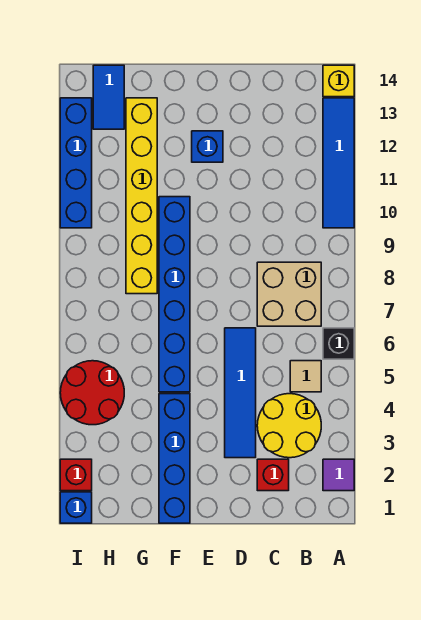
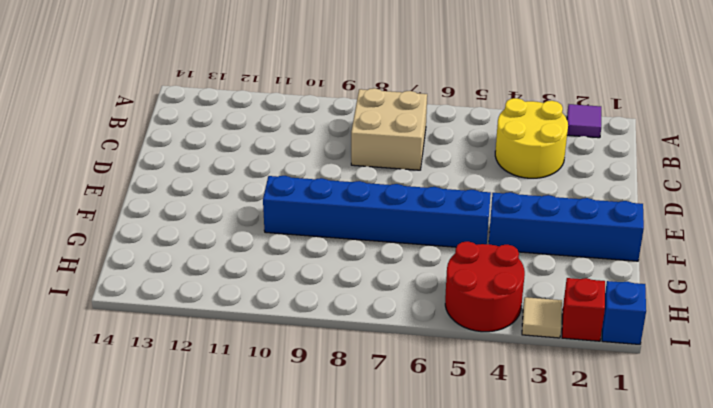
tan 1x1 tile [522,297,562,338] -> tan 1x1 tile moved to [290,361,321,392]
none -> black 1x1 brick [323,328,354,359]
none -> blue 1x4 tile [323,98,354,228]
none -> yellow 1x1 brick [323,65,354,97]

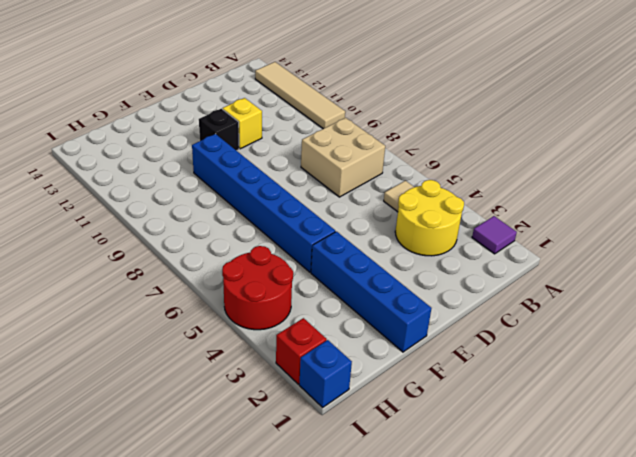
tan 1x4 tile [255,62,345,129] -> blue 1x4 tile [323,98,354,228]
yellow 1x1 brick [223,98,262,149] -> yellow 1x1 brick moved to [323,65,354,97]
black 1x1 brick [199,109,239,151] -> black 1x1 brick moved to [323,328,354,359]
none -> red 1x1 brick [257,459,289,491]
none -> blue 1x4 tile [225,328,256,458]
none -> blue 1x1 brick [192,131,223,162]

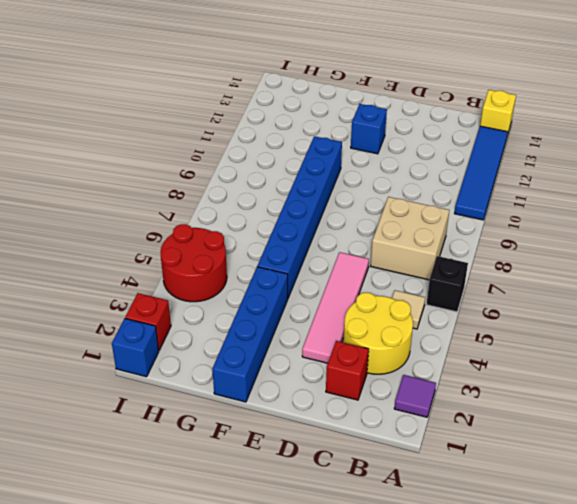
pink 1x4 tile [302,252,369,363] -> blue 1x4 tile [225,328,256,458]
none -> yellow 1x6 brick [126,98,157,294]
none -> blue 1x2 tile [93,65,124,129]
none -> blue 1x4 brick [60,98,92,228]

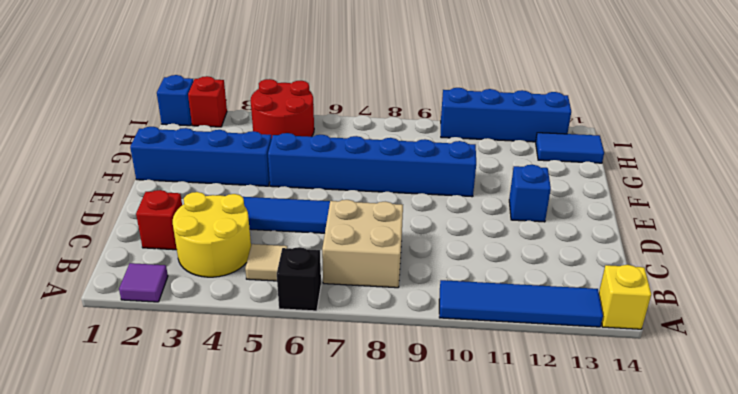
none -> yellow 1x6 brick [126,98,157,294]

